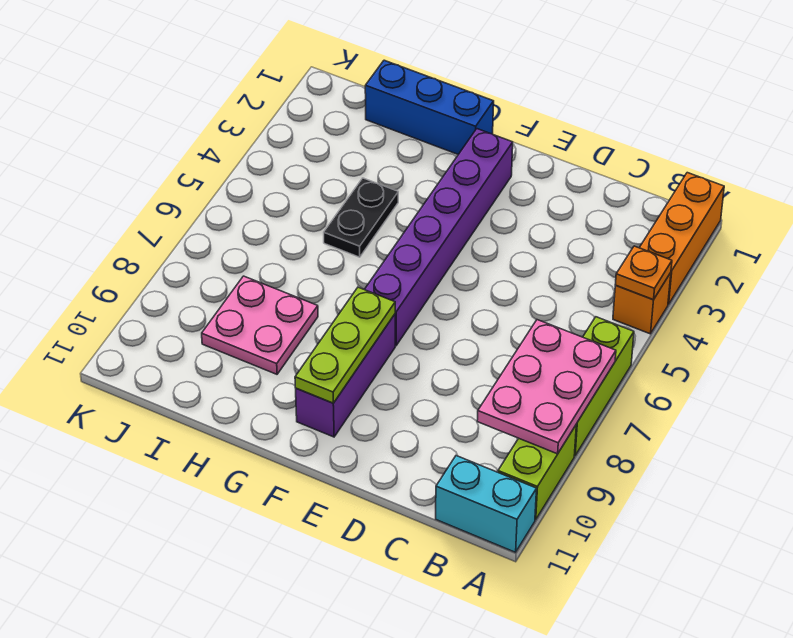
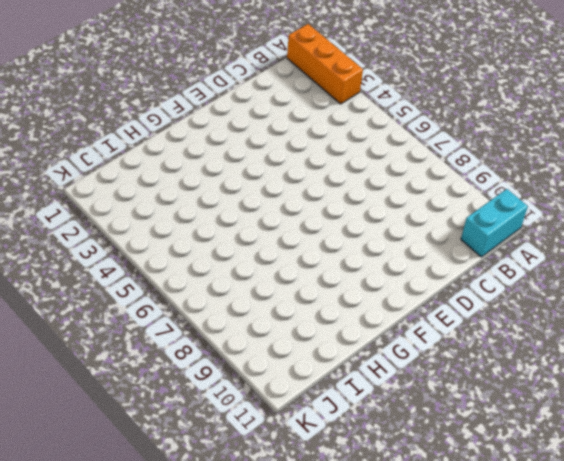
none -> orange 1x1 brick [613,273,671,334]
none -> lime 1x3 brick [574,317,634,456]
none -> lime 1x2 brick [498,425,576,520]

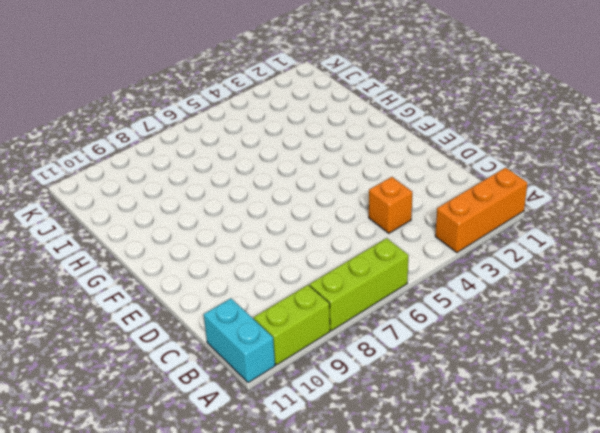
orange 1x1 brick [369,177,412,233] -> orange 1x1 brick moved to [613,273,671,334]
none -> purple 1x6 brick [364,129,513,346]
none -> purple 1x3 brick [296,314,395,437]
none -> blue 1x3 brick [365,60,494,154]

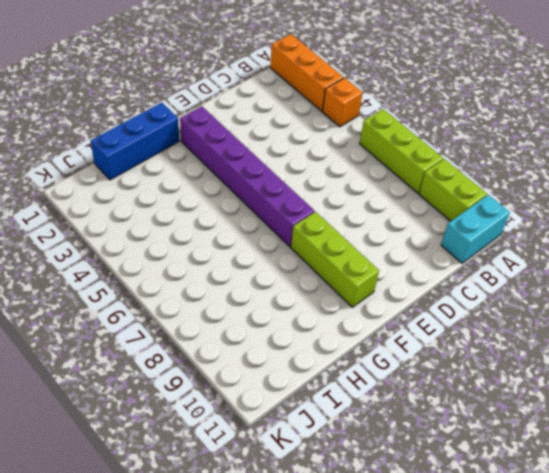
lime 1x3 brick [291,212,379,307] -> purple 1x3 brick [296,314,395,437]
none -> black 1x2 plate [324,178,398,257]
none -> pink 2x2 plate [202,276,318,374]
none -> orange 1x1 plate [615,246,672,300]

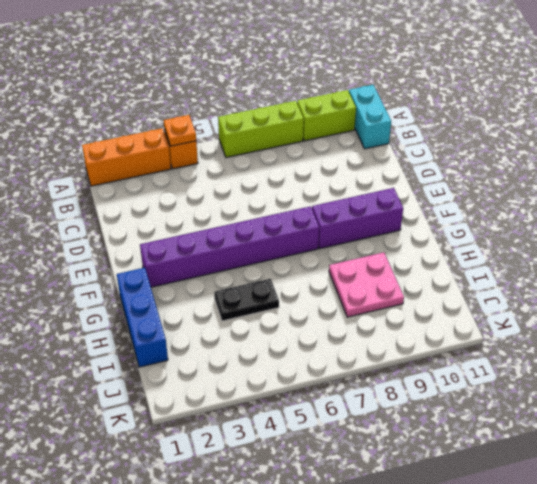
none -> pink 2x3 plate [477,320,616,454]
none -> lime 1x3 plate [295,287,395,403]

